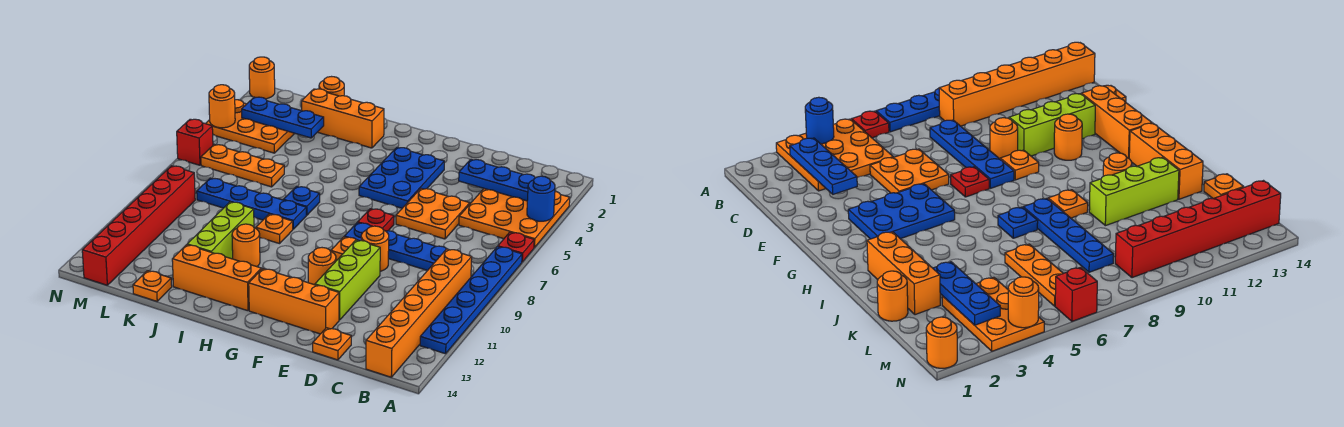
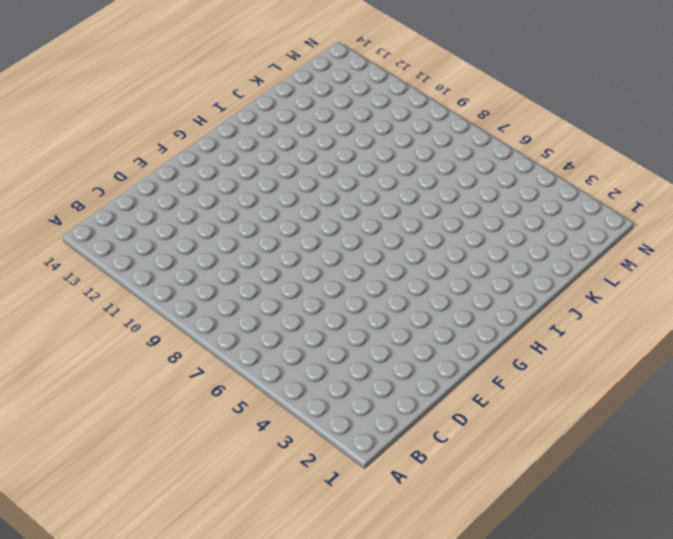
none -> orange 3x3 plate [459,189,570,247]
none -> red 1x1 plate [498,232,534,262]
none -> blue 1x6 plate [420,247,522,354]
none -> orange 1x6 brick [366,249,472,377]

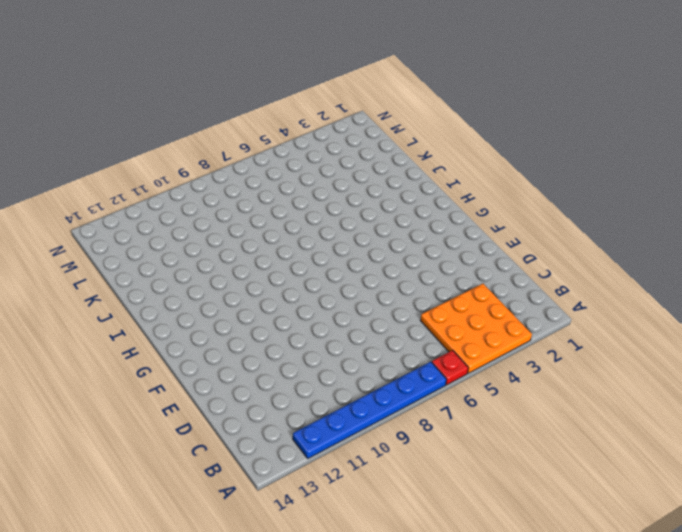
none -> orange 1x6 brick [366,249,472,377]
none -> blue 1x4 plate [344,222,447,270]
none -> orange 2x2 plate [396,188,470,239]
none -> orange 1x1 plate [313,328,351,360]

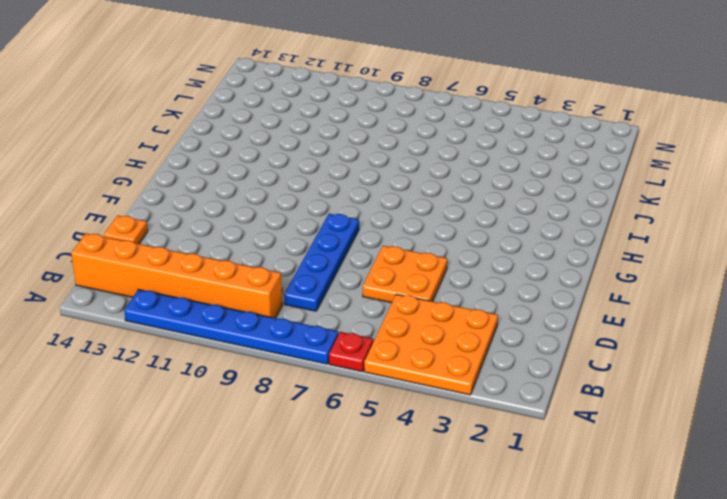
none -> orange 1x1 round brick [361,226,389,271]
none -> lime 1x3 brick [315,240,380,320]
none -> orange 1x3 brick [249,269,339,334]
none -> blue 2x3 plate [359,147,444,208]

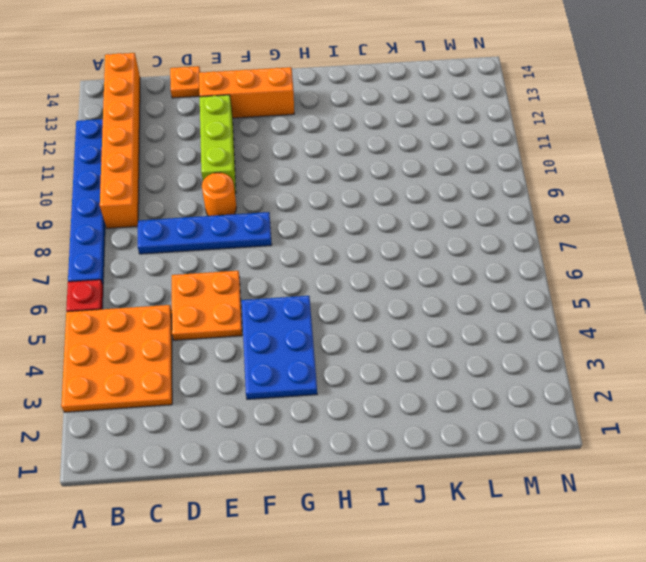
none -> red 1x1 plate [358,209,394,231]
none -> orange 1x1 plate [331,237,356,261]
none -> orange 1x1 round brick [308,248,336,285]
none -> orange 1x3 brick [172,245,261,311]

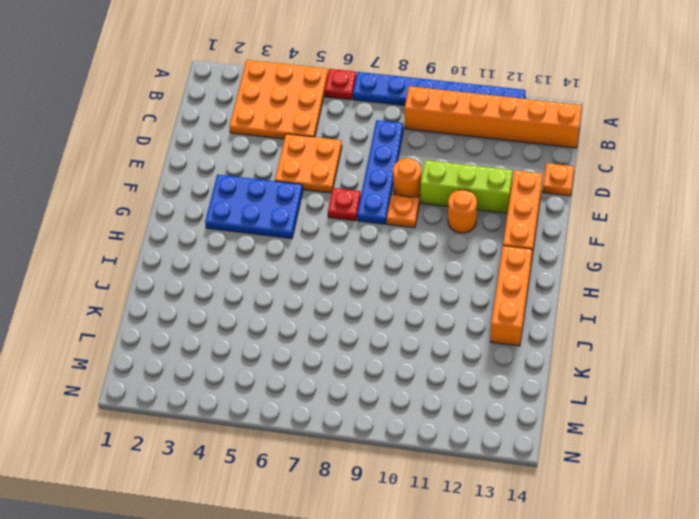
none -> orange 1x3 brick [302,89,384,148]
none -> blue 1x1 plate [283,186,320,215]
none -> blue 1x4 plate [197,178,306,229]
none -> orange 1x1 plate [256,214,293,244]

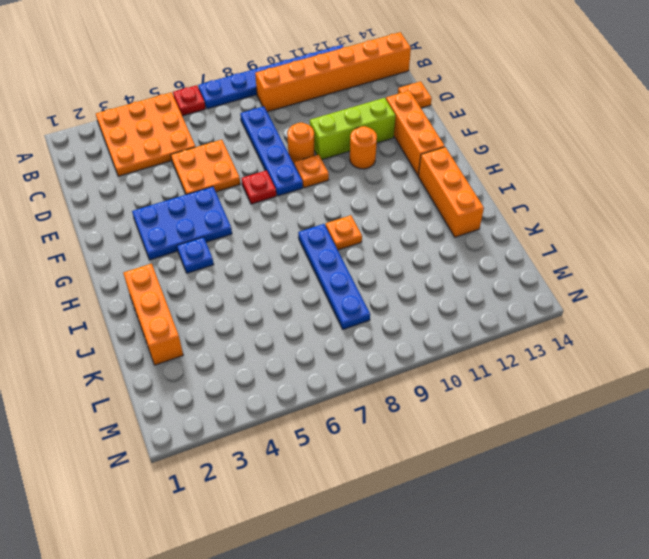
blue 1x1 plate [177,237,214,273] -> blue 1x1 plate moved to [283,186,320,215]
none -> orange 1x1 round brick [232,224,260,267]
none -> lime 1x3 brick [187,202,254,259]
none -> orange 1x1 round brick [319,77,344,96]
none -> orange 1x3 plate [201,145,284,187]

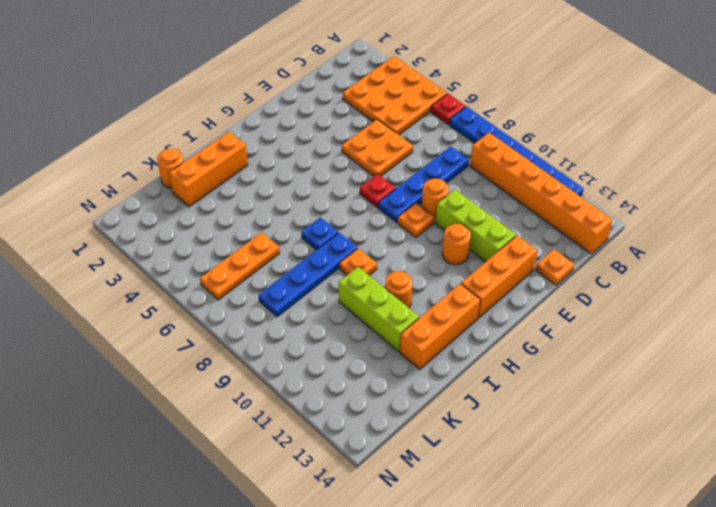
none -> blue 2x3 plate [359,147,444,208]
none -> orange 1x1 plate [133,271,172,301]
none -> orange 2x3 plate [206,100,295,153]
none -> red 1x6 brick [82,166,195,285]

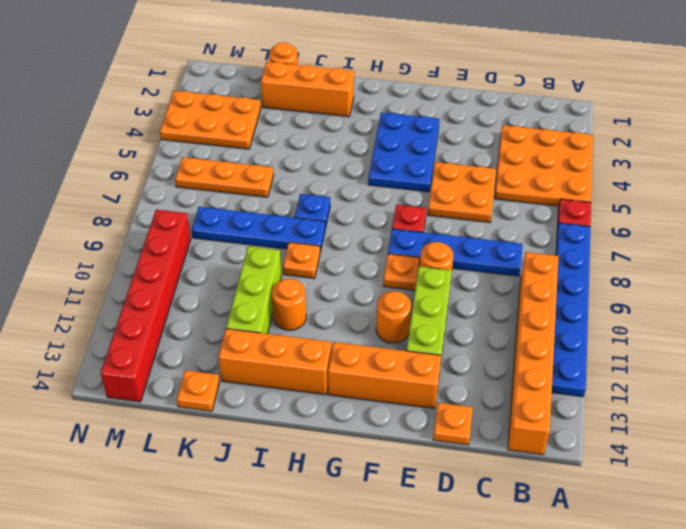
none -> orange 1x1 round brick [249,57,275,99]
none -> red 1x1 brick [177,119,213,165]
none -> blue 1x1 round brick [527,176,555,221]
none -> blue 1x3 plate [459,159,535,201]

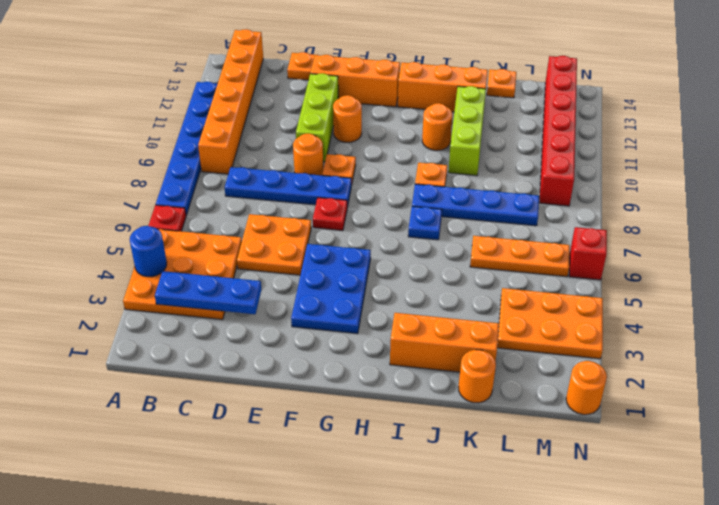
none -> blue 1x3 plate [242,97,324,138]
none -> orange 1x1 round brick [209,85,235,128]

